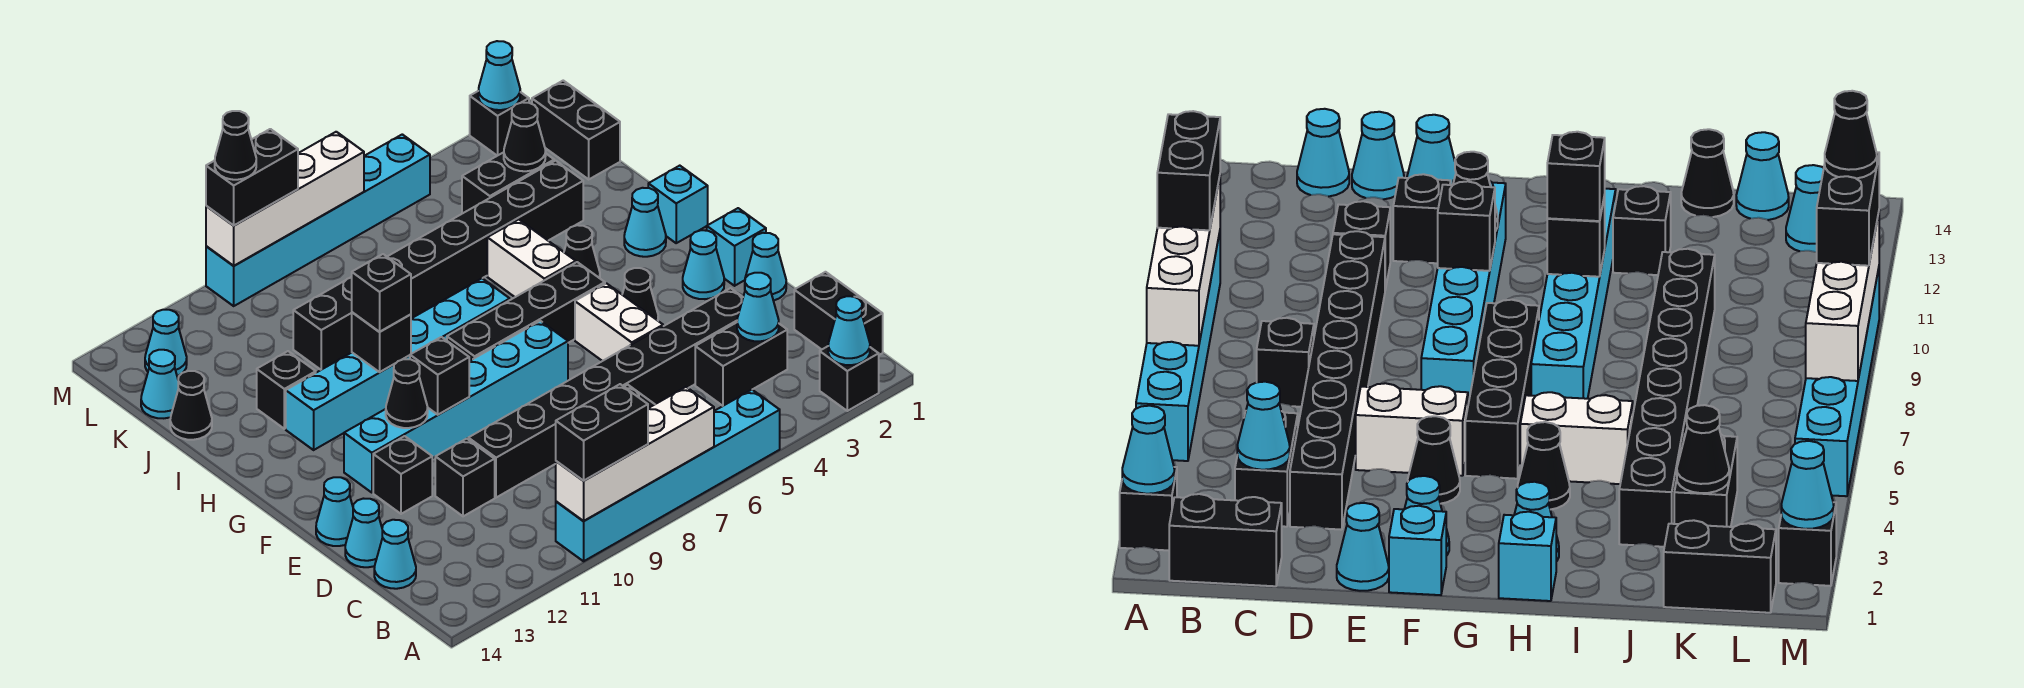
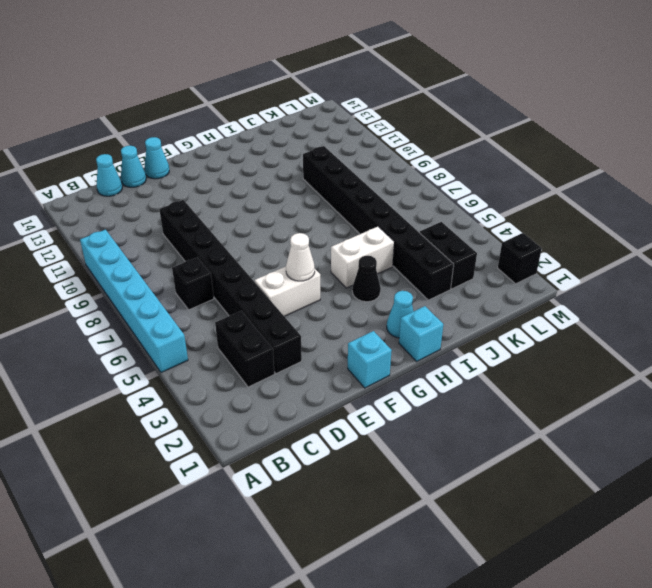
white 1x1 cone [286,233,315,281] -> none
none -> black 1x1 brick [820,346,879,411]
none -> black 1x2 brick [794,272,883,355]
none -> black 1x1 brick [435,439,495,516]
none -> cyan 1x1 cone [745,233,786,301]

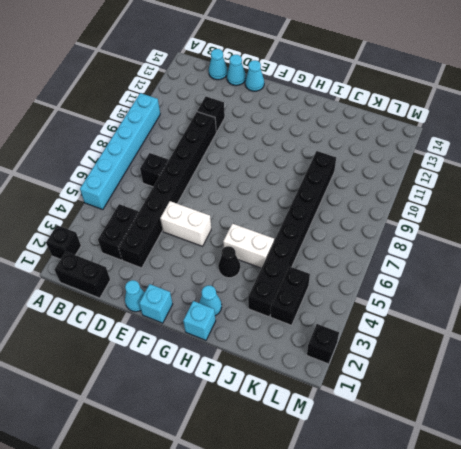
none -> black 1x1 brick [373,436,432,514]
none -> cyan 1x1 cone [683,230,724,299]
none -> black 1x1 cone [622,268,658,320]
none -> cyan 1x6 brick [344,321,568,493]

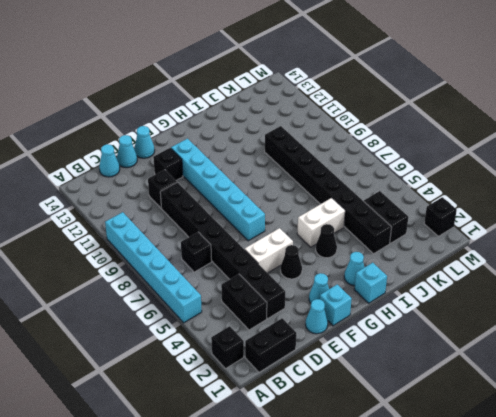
none -> black 1x4 brick [447,262,605,361]
none -> cyan 1x6 brick [286,278,510,450]
none -> black 1x1 brick [257,351,316,429]
none -> black 1x1 cone [170,371,212,440]

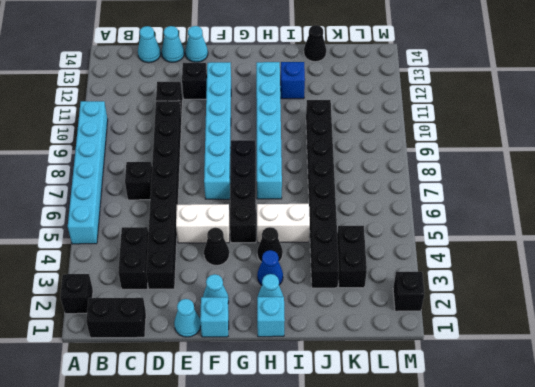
blue 1x1 cone [257,250,283,285] -> none
blue 1x1 brick [281,62,305,99] -> black 1x1 brick [257,351,316,429]
none -> black 1x2 brick [532,81,620,179]
none -> cyan 1x1 cone [141,350,178,418]
none -> cyan 1x1 cone [145,310,187,376]
none -> cyan 1x6 brick [206,134,430,306]

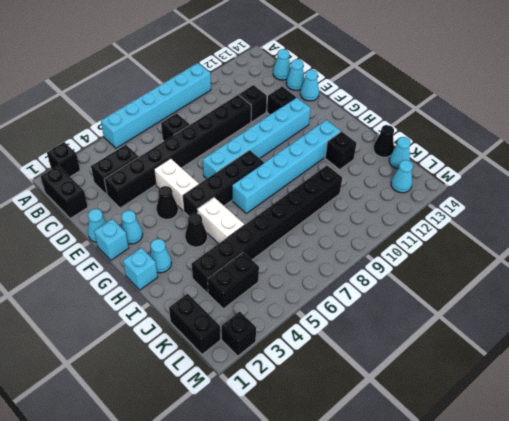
none -> cyan 1x6 brick [206,134,430,306]
none -> cyan 1x1 cone [828,296,870,365]
none -> white 1x4 brick [556,387,714,521]
none -> cyan 1x1 cone [737,273,779,341]

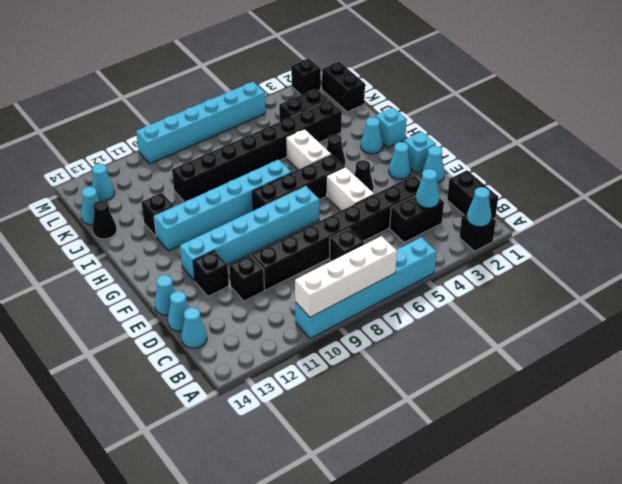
none -> black 1x1 brick [410,337,469,415]
none -> black 1x1 cone [386,359,428,428]
none -> black 1x1 brick [352,312,411,372]
none -> black 1x1 cone [504,102,546,171]

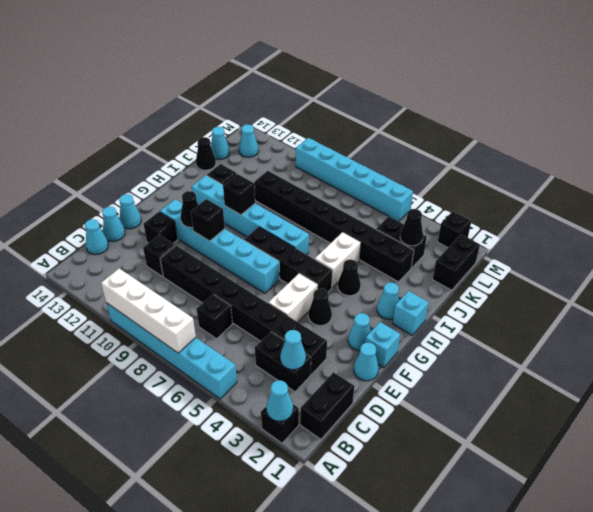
none -> cyan 1x1 cone [478,41,520,110]
none -> white 1x4 brick [206,132,364,266]
none -> black 1x2 brick [556,384,648,481]
none -> black 1x1 brick [352,254,411,332]

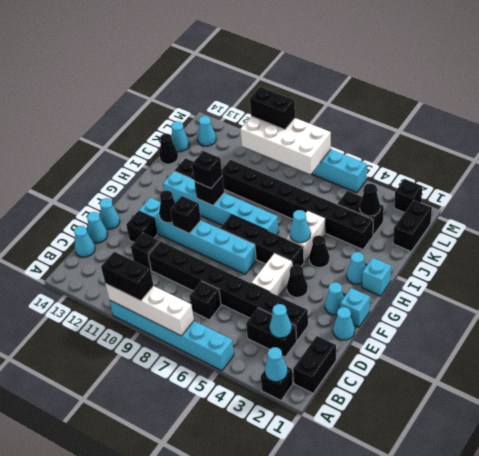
cyan 1x1 cone [290,210,311,243] -> cyan 1x1 cone moved to [478,41,520,110]
white 2x4 brick [240,116,331,174] -> white 1x4 brick [206,132,364,266]
none -> black 1x1 cone [215,111,256,180]

